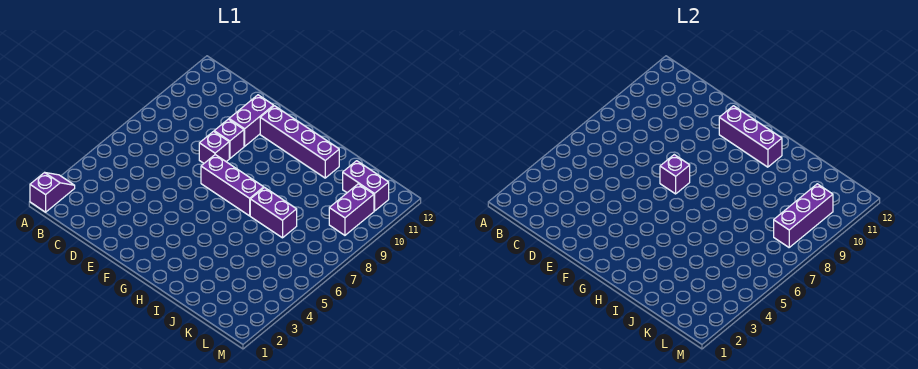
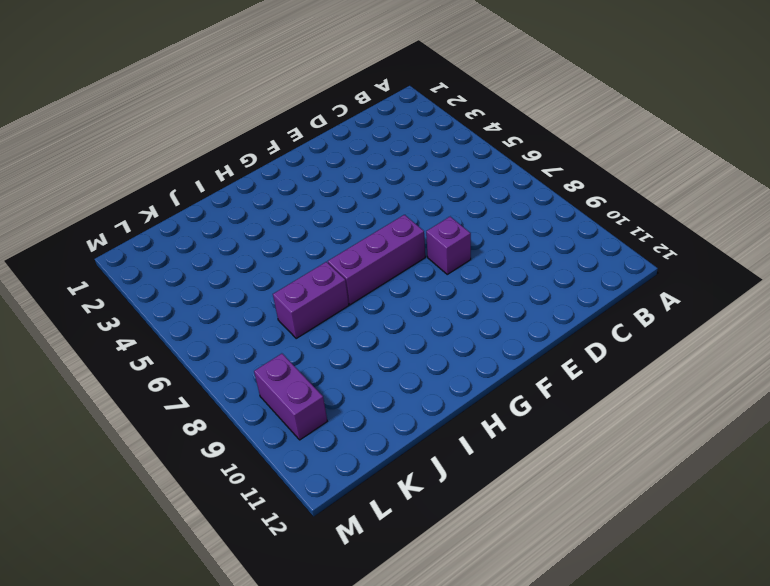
none -> purple 1x2 slope [30,172,75,212]
none -> purple 1x1 brick [214,119,244,158]
none -> purple 1x2 brick [229,95,274,146]

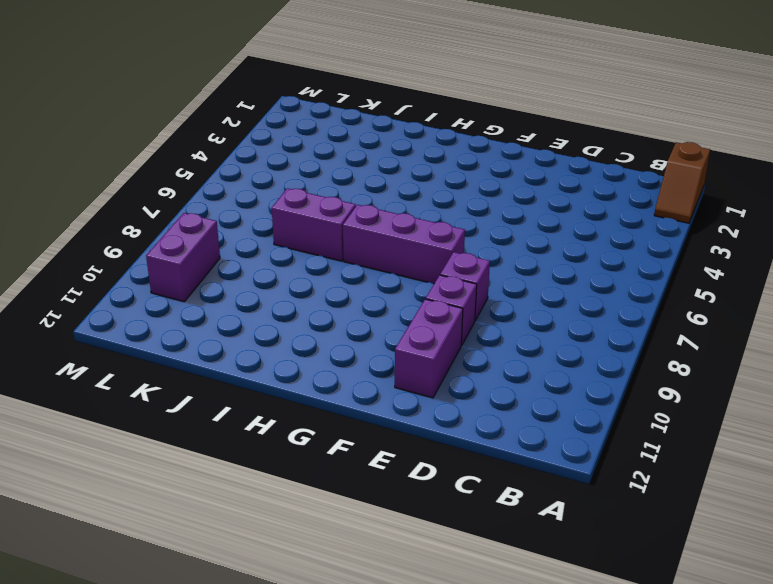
brown 1x2 slope [654,142,710,223] -> purple 1x2 slope [30,172,75,212]
none -> purple 1x4 brick [260,106,339,178]
none -> purple 1x2 brick [343,161,389,211]
none -> purple 1x1 brick [660,155,690,194]

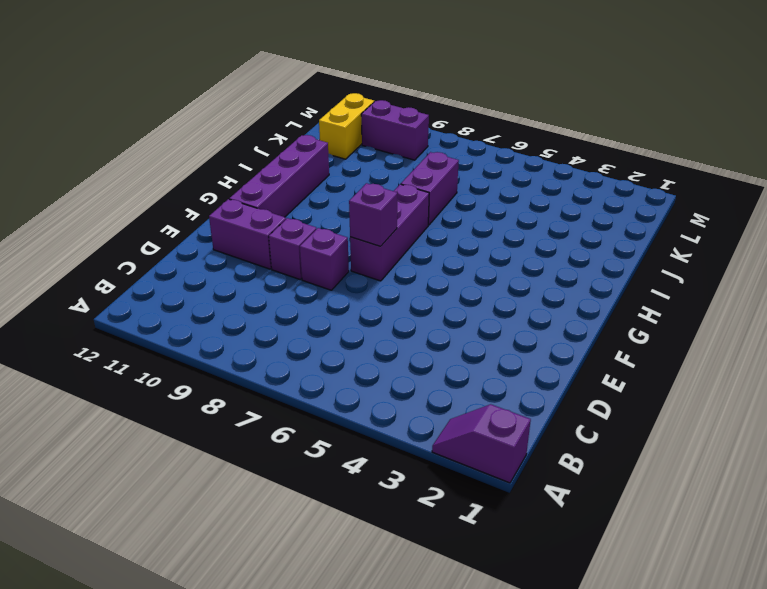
yellow 1x2 brick [319,93,374,159] -> purple 1x2 brick [343,161,389,211]
none -> purple 1x3 brick [719,106,782,167]
none -> purple 1x3 brick [774,184,833,247]

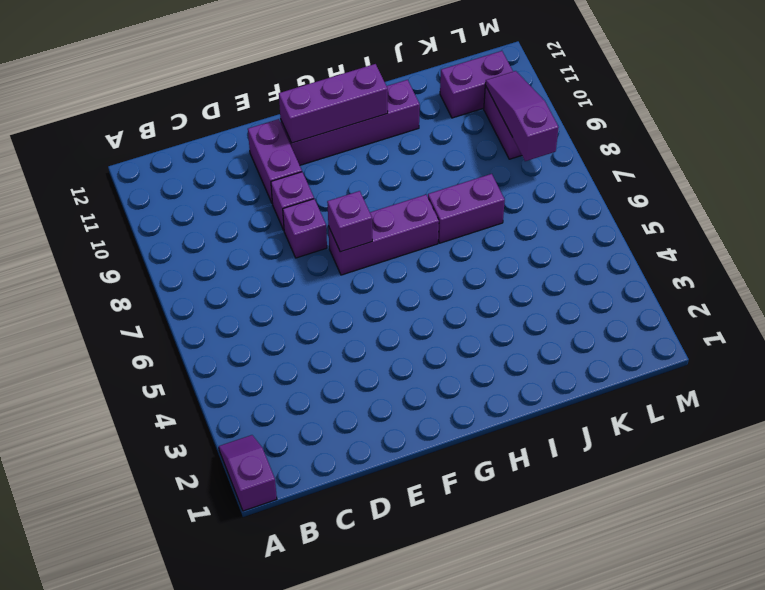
purple 1x3 slope [485,71,559,161] -> purple 1x3 brick [774,184,833,247]

